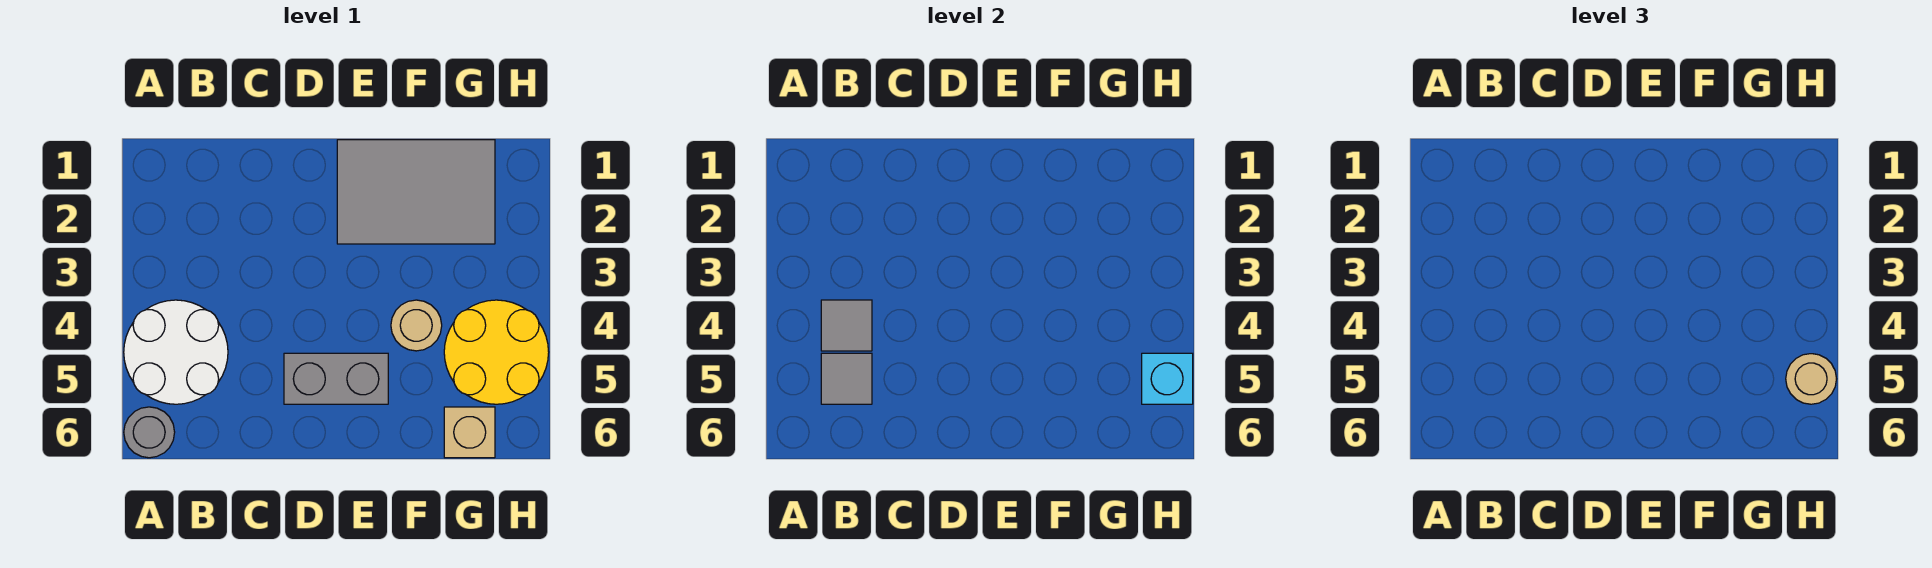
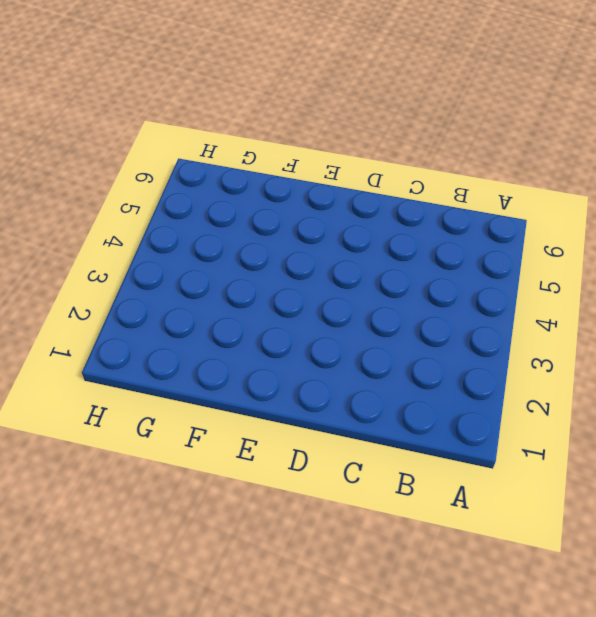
none -> white 2x2 round brick [124,300,228,404]
none -> grey 1x1 round brick [124,407,175,458]

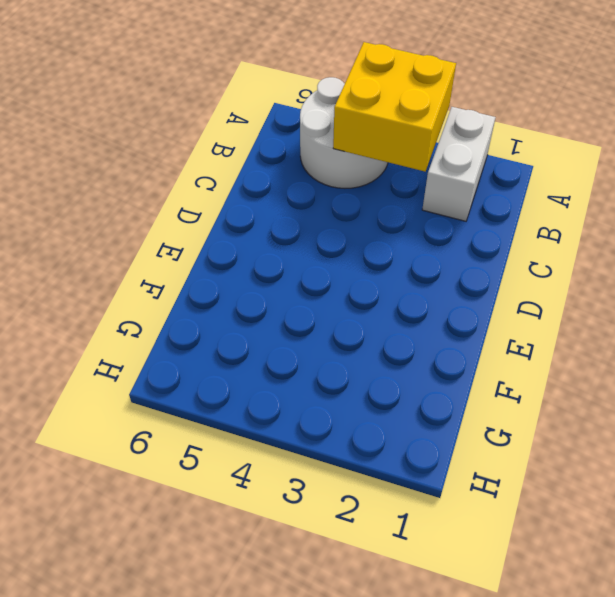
white 1x2 brick [422,107,496,221] -> none
yellow 2x2 brick [333,42,456,171] -> grey 1x1 tile [821,300,872,351]
none -> grey 1x1 round brick [124,407,175,458]
none -> grey 1x2 brick [284,353,388,404]

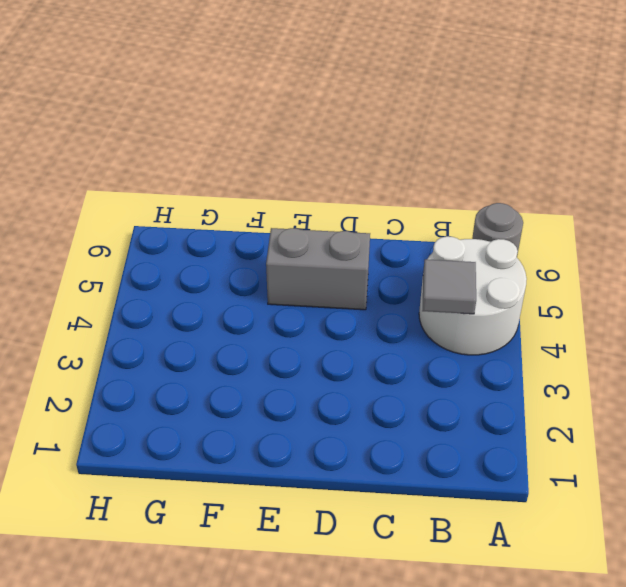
none -> grey 2x3 tile [337,140,495,244]
none -> tan 1x1 round brick [391,300,442,351]

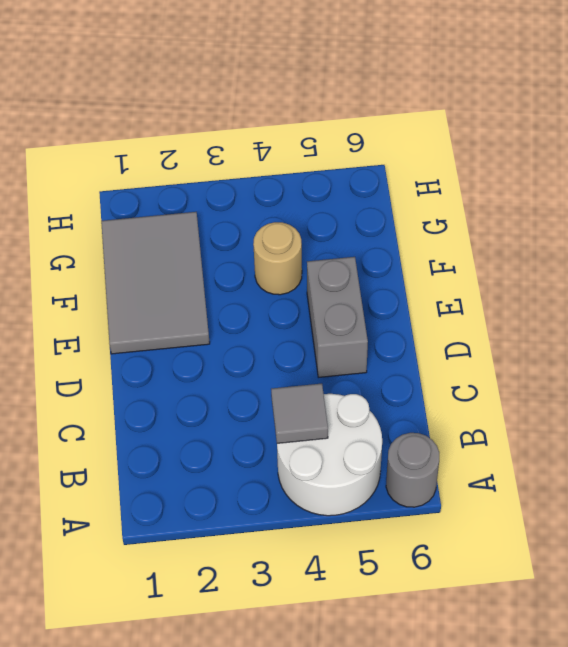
none -> yellow 2x2 round brick [444,300,549,404]
none -> tan 1x1 brick [444,407,495,458]

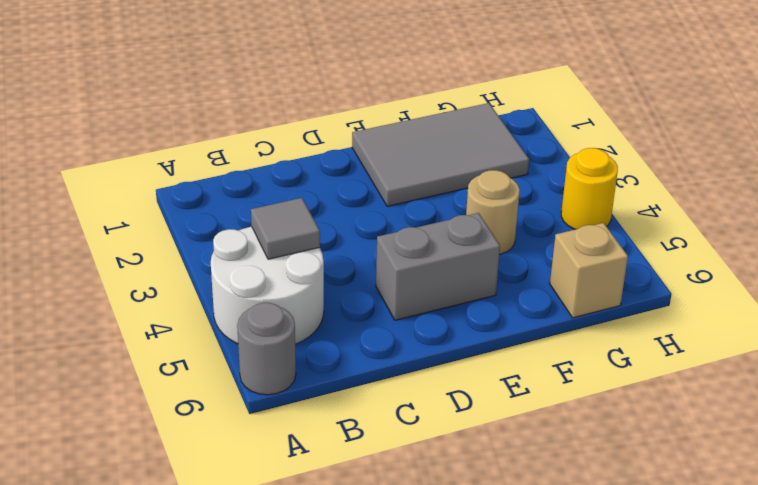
yellow 1x1 round brick [561,148,618,229] -> yellow 2x2 round brick [444,300,549,404]
none -> grey 1x1 tile [821,353,872,404]
none -> cyan 1x1 brick [1142,353,1193,404]

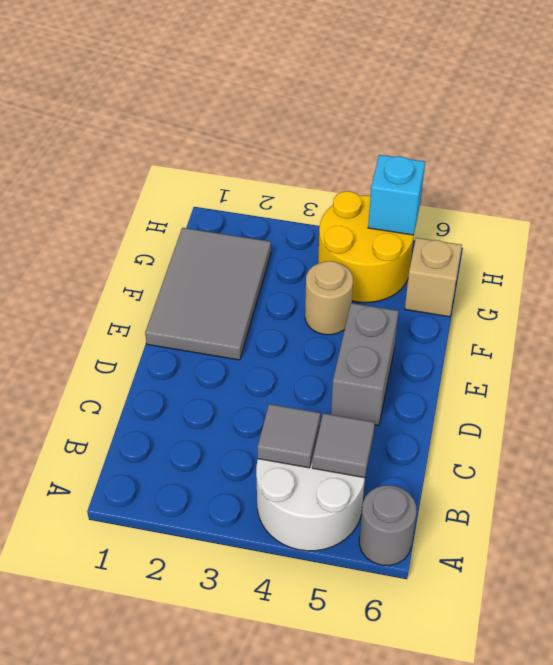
none -> tan 1x1 round brick [1786,354,1836,404]

